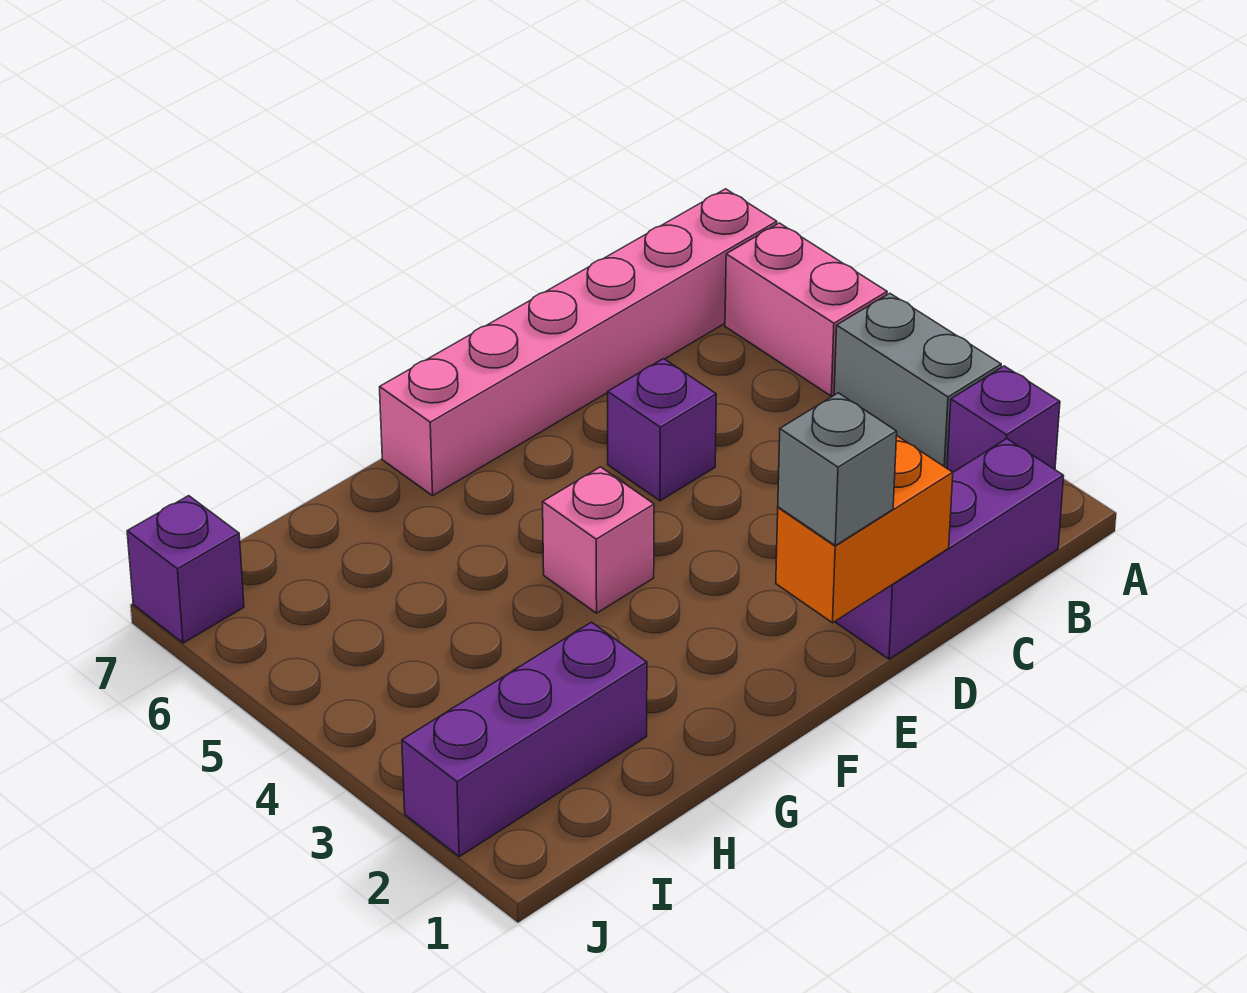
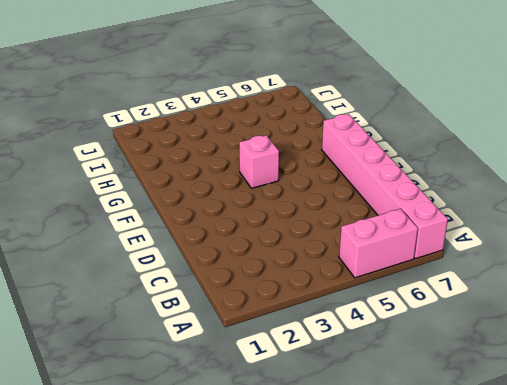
none -> purple 1x1 brick [947,366,1060,472]
none -> grey 1x2 brick [834,293,1001,468]

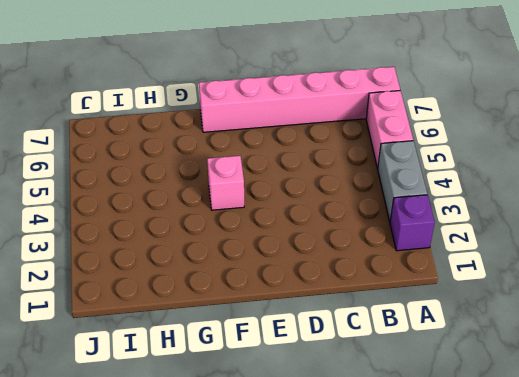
none -> purple 1x3 brick [835,439,1064,659]
none -> purple 1x1 brick [608,359,716,501]

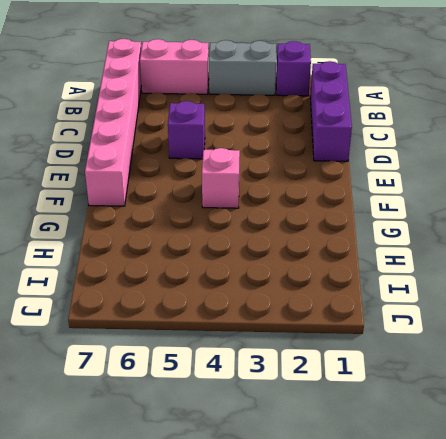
none -> purple 1x3 brick [402,622,647,857]
none -> purple 1x1 brick [127,496,244,643]

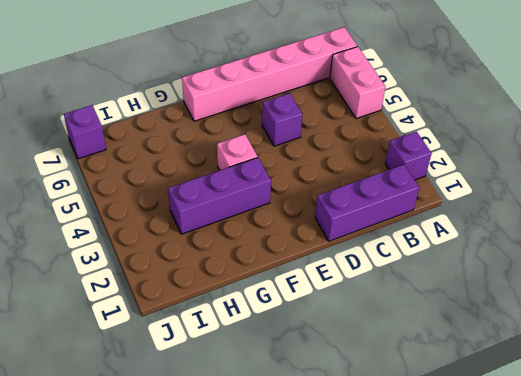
purple 1x3 brick [168,158,271,234] -> purple 1x3 brick moved to [402,622,647,857]
none -> grey 1x2 brick [834,293,1001,468]
none -> orange 1x2 brick [776,436,953,623]

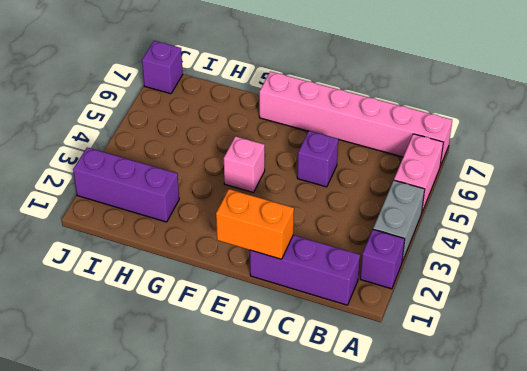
none -> grey 1x1 brick [778,393,897,546]

